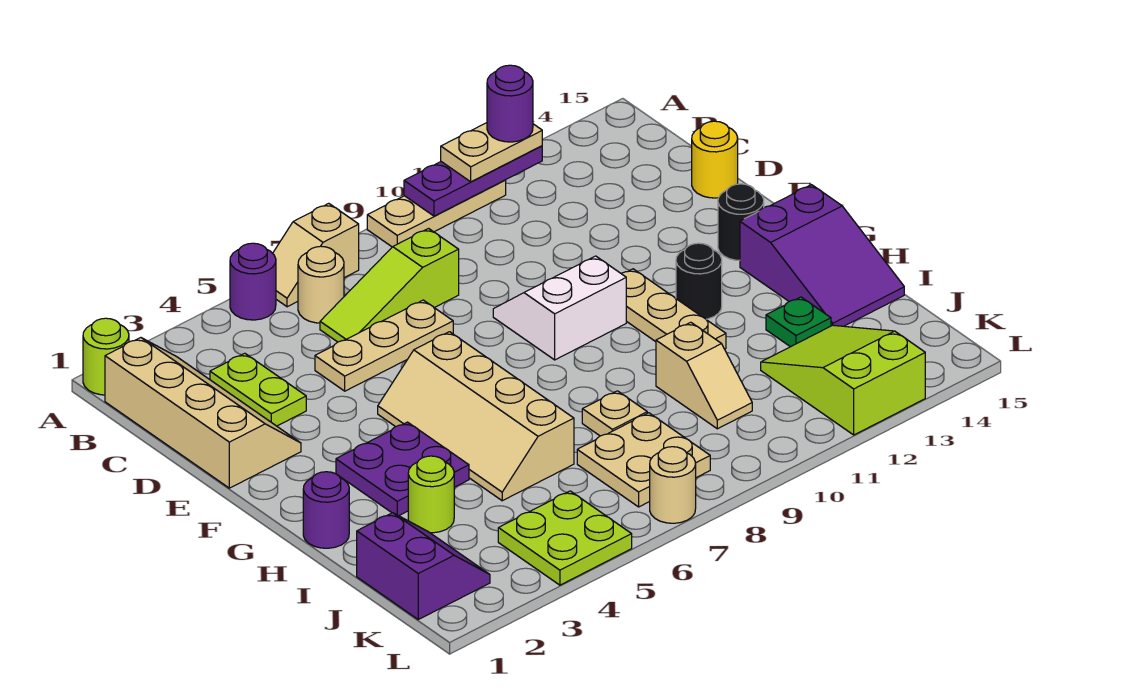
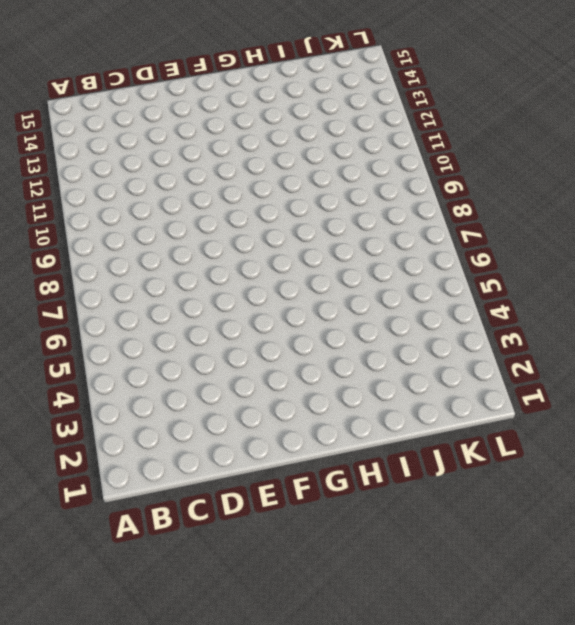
none -> lime 1x1 round brick [83,318,129,395]
none -> purple 1x1 round brick [230,243,276,320]
none -> tan 1x2 slope [273,203,359,307]
none -> tan 1x3 plate [367,180,506,247]

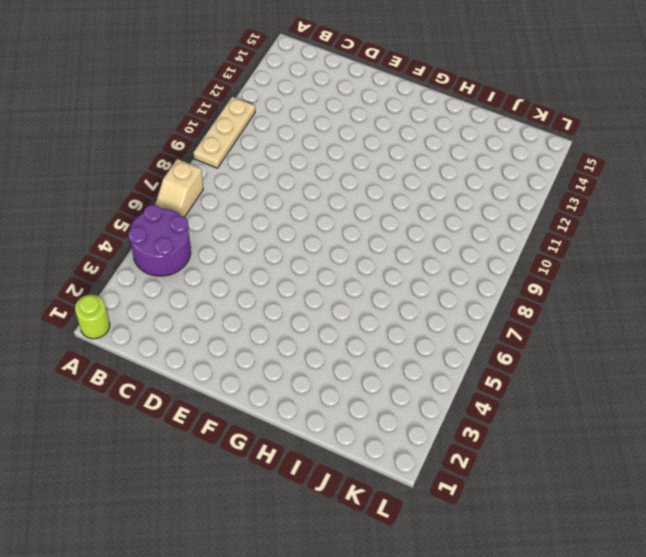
purple 2x2 round brick [128,205,191,276] -> purple 1x1 round brick [230,243,276,320]
none -> tan 2x4 slope [105,338,301,488]
none -> tan 1x1 round brick [298,246,344,323]
none -> lime 1x2 plate [210,353,306,426]
none -> lime 1x3 slope [320,229,459,342]

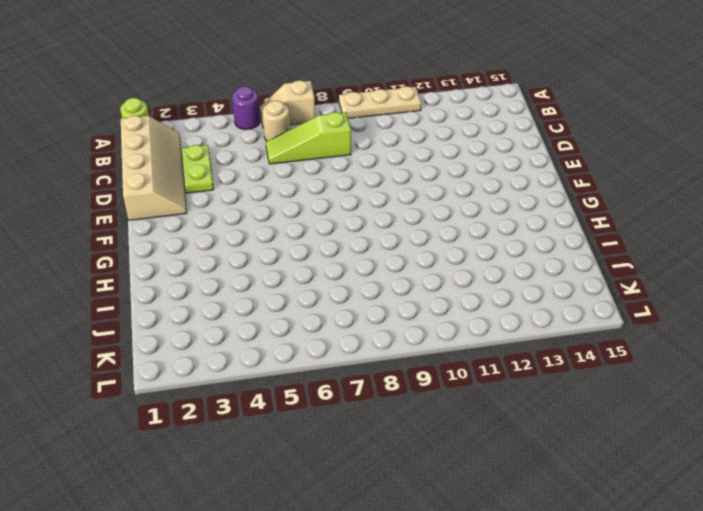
none -> tan 1x3 plate [315,300,453,391]
none -> yellow 1x1 round brick [692,121,738,198]
none -> white 2x2 slope [493,256,626,360]
none -> tan 2x4 slope [378,332,574,501]

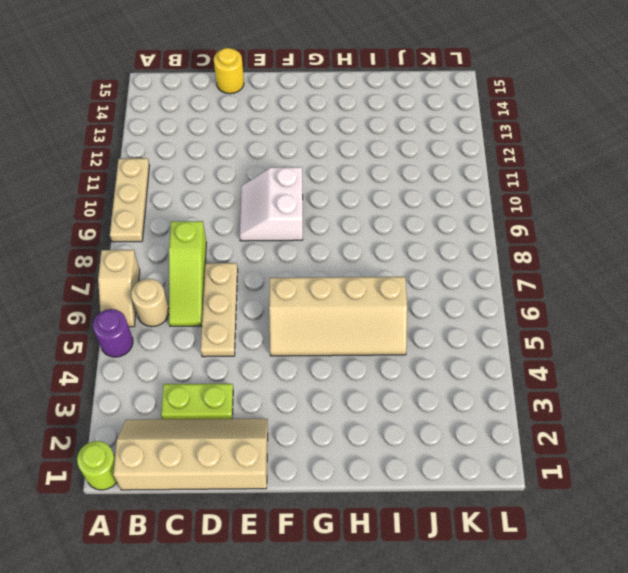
none -> tan 1x3 plate [621,269,726,349]
none -> black 1x1 round brick [718,184,764,260]
none -> purple 2x2 plate [336,422,469,516]
none -> black 1x1 round brick [676,243,722,319]

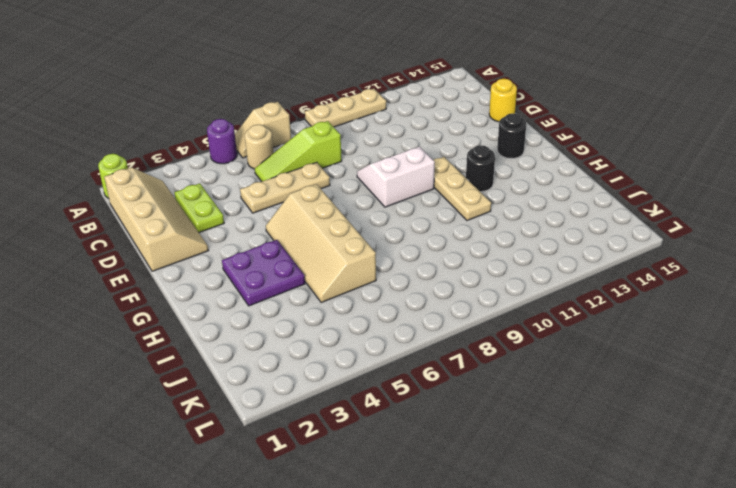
none -> purple 2x3 slope [740,185,904,326]
none -> purple 1x1 round brick [303,472,349,548]
none -> lime 1x1 round brick [408,456,454,533]
none -> tan 1x1 plate [582,391,647,436]

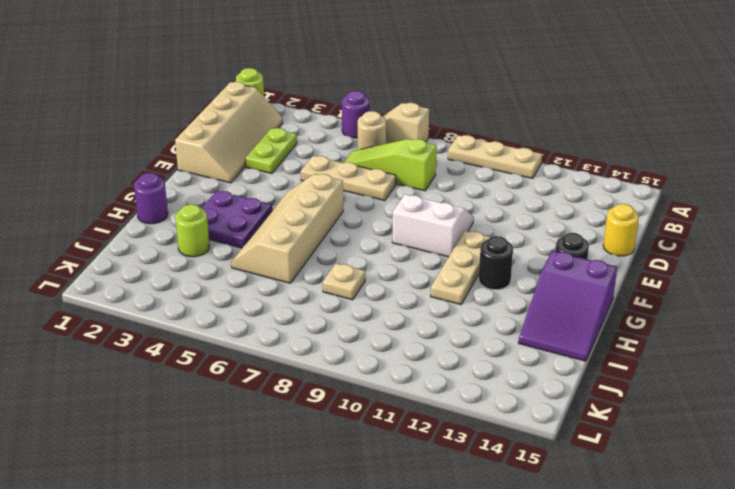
none -> tan 1x2 slope [656,322,752,429]
none -> green 1x1 plate [766,297,831,347]
none -> purple 2x2 slope [357,513,490,619]
none -> tan 2x2 plate [577,413,710,507]

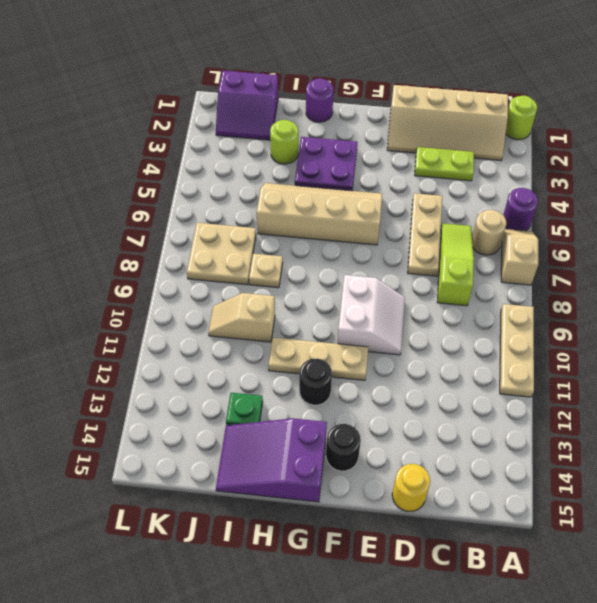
none -> lime 2x3 slope [761,325,925,435]
none -> lime 2x2 plate [498,491,632,585]
none -> tan 1x1 round brick [650,447,696,523]
none -> purple 1x3 plate [404,146,542,216]

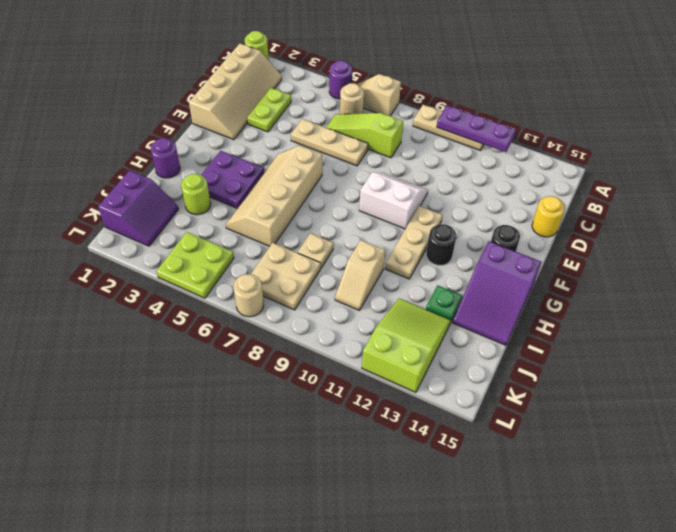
none -> tan 1x2 plate [441,123,542,182]
none -> purple 1x1 round brick [487,65,533,142]

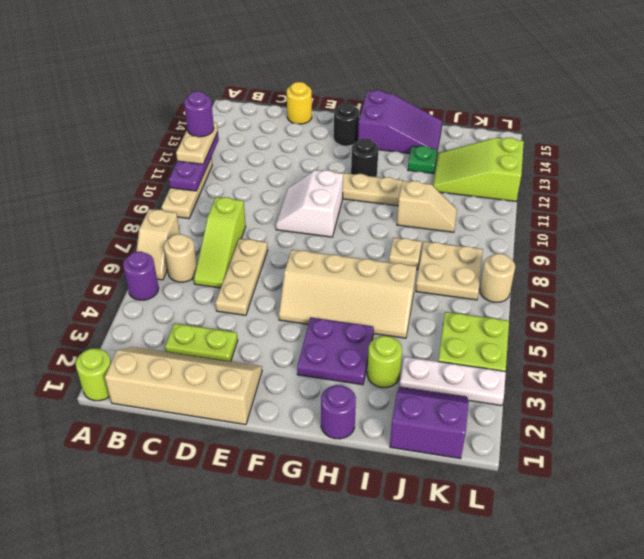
white 1x3 plate [399,357,506,406] -> none

